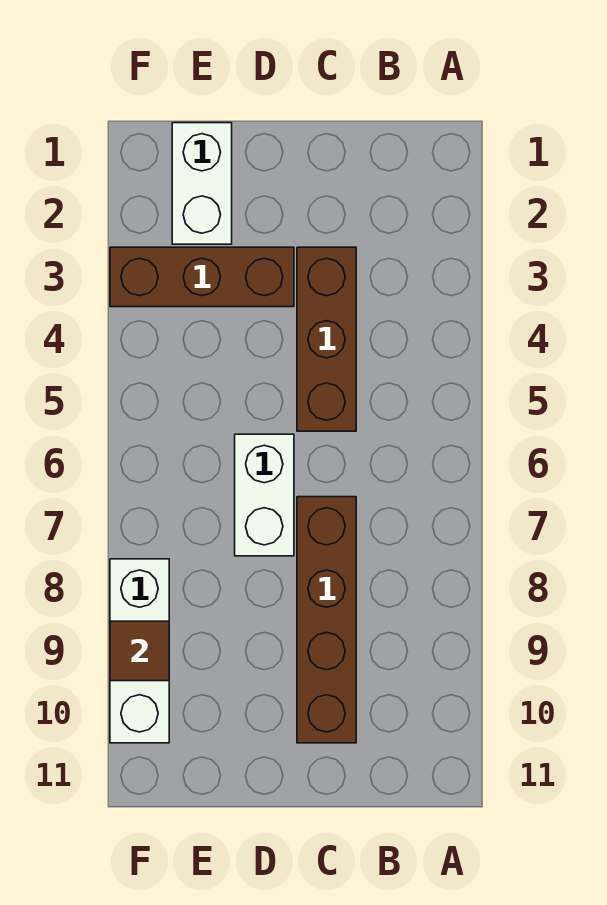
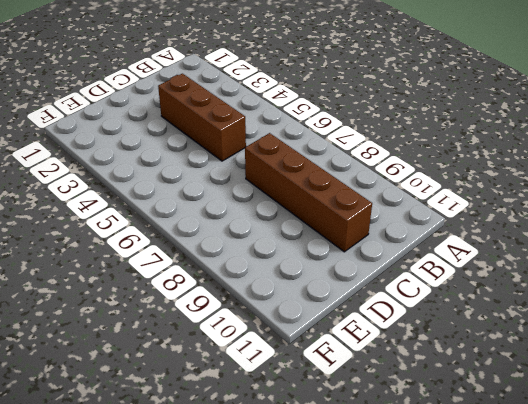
none -> brown 1x3 brick [110,247,294,307]
none -> white 1x2 brick [235,434,294,556]

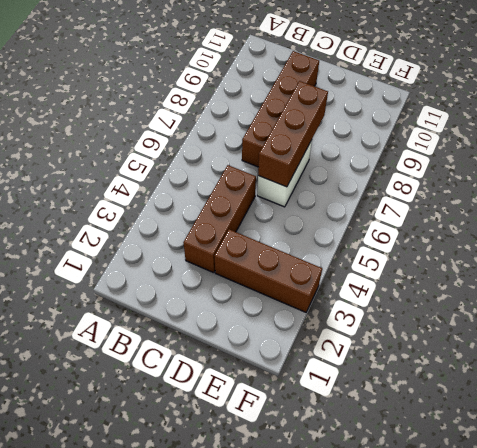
brown 1x3 brick [258,81,328,187] -> none
none -> white 1x2 brick [172,123,232,244]
none -> white 1x3 brick [110,559,169,743]

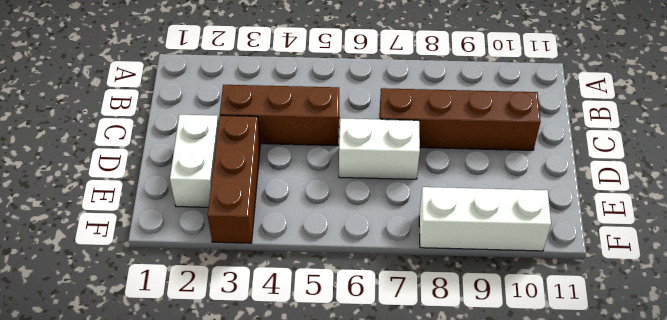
white 1x2 brick [170,115,218,207] -> white 1x2 brick turned to [172,123,232,244]
none -> brown 1x1 tile [110,621,169,681]

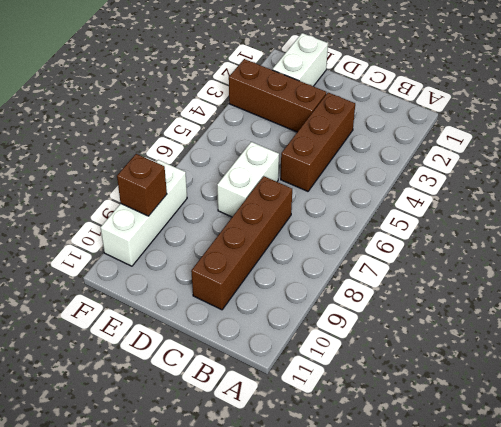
brown 1x1 brick [117,154,167,216] -> brown 1x1 tile [110,621,169,681]

